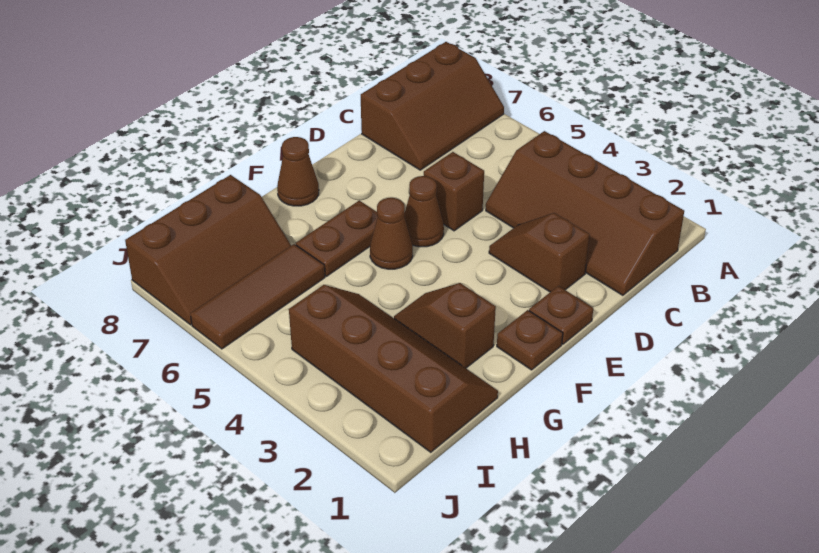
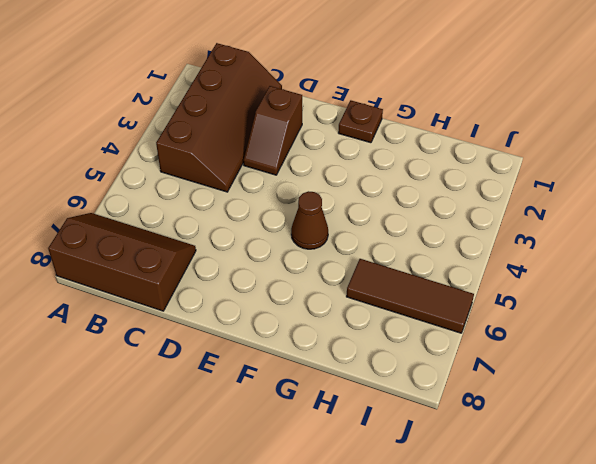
none -> brown 1x1 brick [424,152,484,231]
none -> brown 1x1 plate [529,286,593,344]
none -> brown 1x1 cone [404,176,444,247]

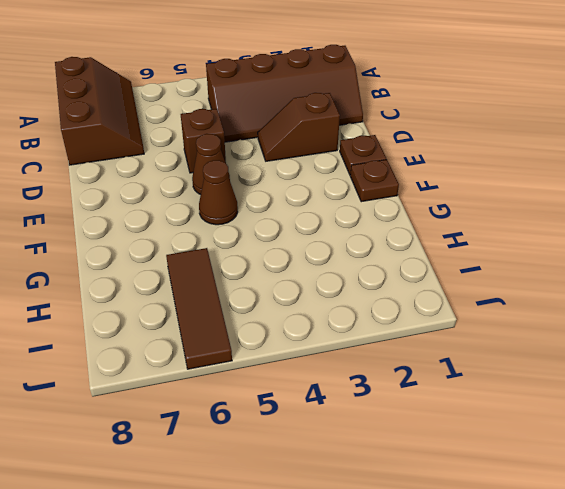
none -> brown 1x2 plate [296,200,377,276]
none -> brown 1x1 cone [277,137,319,206]
none -> brown 1x2 slope [394,283,496,368]

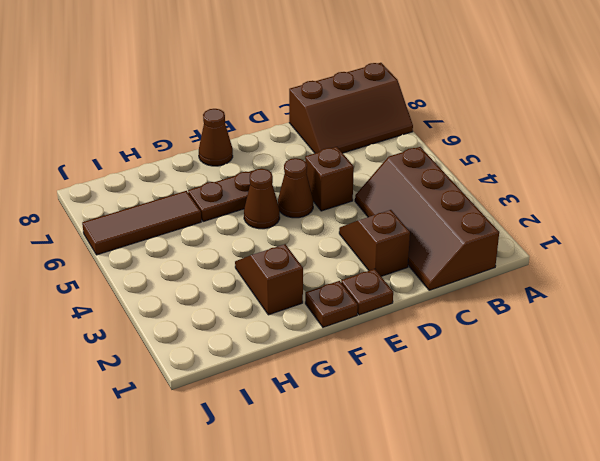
none -> brown 2x4 slope [289,285,498,452]
none -> brown 2x3 slope [125,175,291,325]

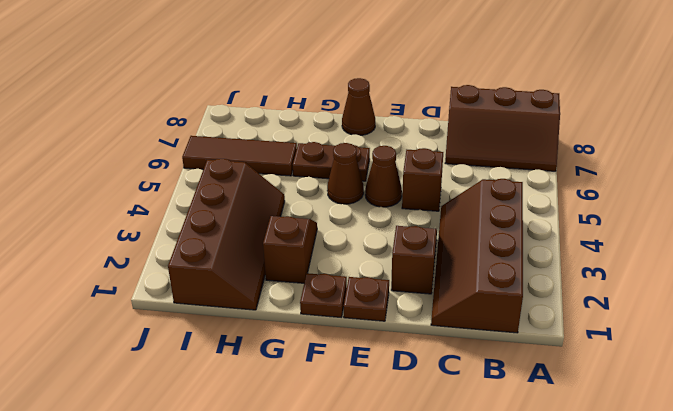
none -> brown 2x3 slope [125,175,291,325]

